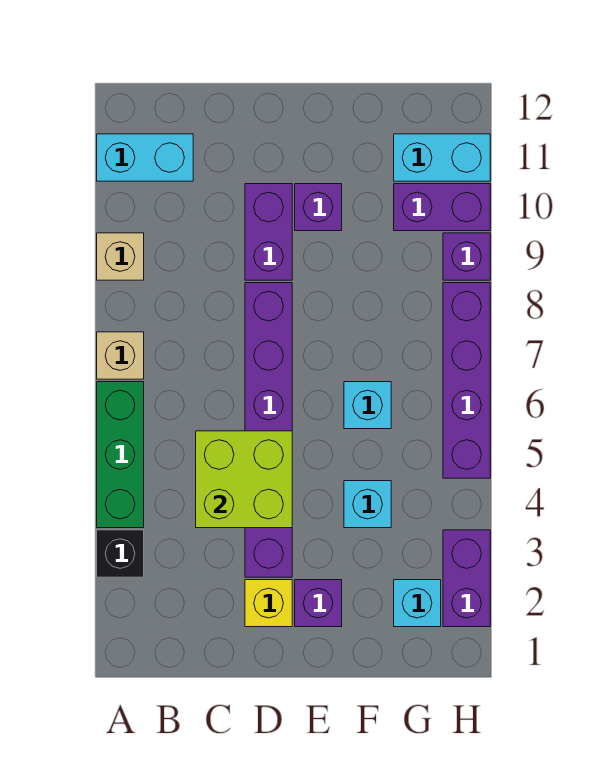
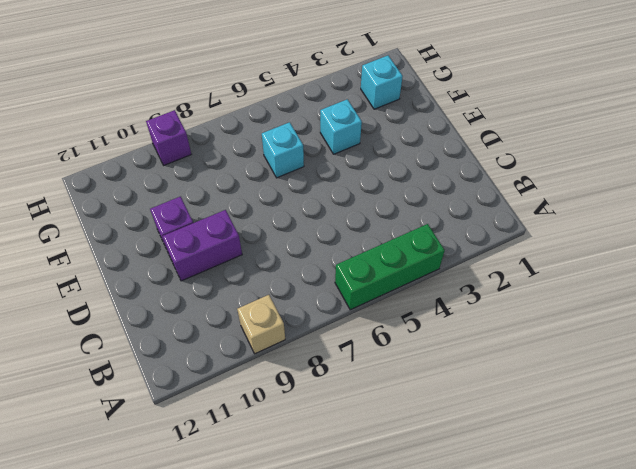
none -> black 1x1 brick [97,530,144,577]
none -> tan 1x1 brick [97,332,144,379]
none -> cyan 1x2 brick [97,134,193,181]

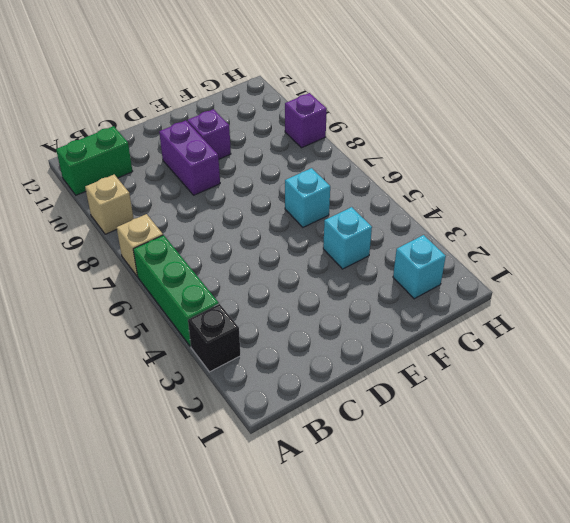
green 1x2 brick [56,126,133,195] -> cyan 1x2 brick [97,134,193,181]
none -> yellow 1x1 brick [245,580,292,627]
none -> purple 1x6 brick [245,283,292,577]
none -> purple 1x1 brick [295,580,342,627]

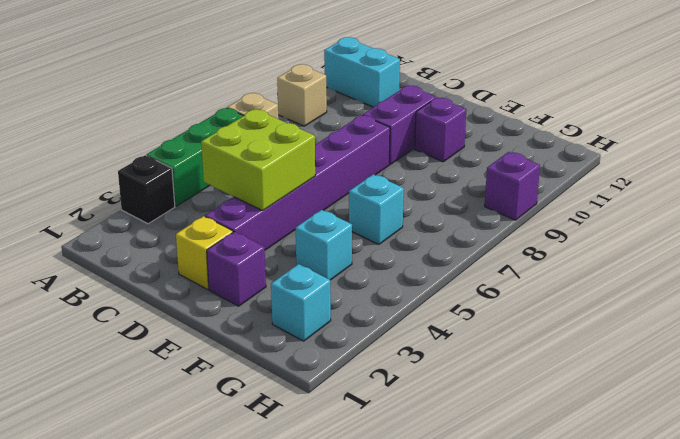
none -> purple 1x2 brick [394,184,490,231]
none -> cyan 1x2 brick [394,134,490,181]
none -> purple 1x2 brick [443,530,490,627]

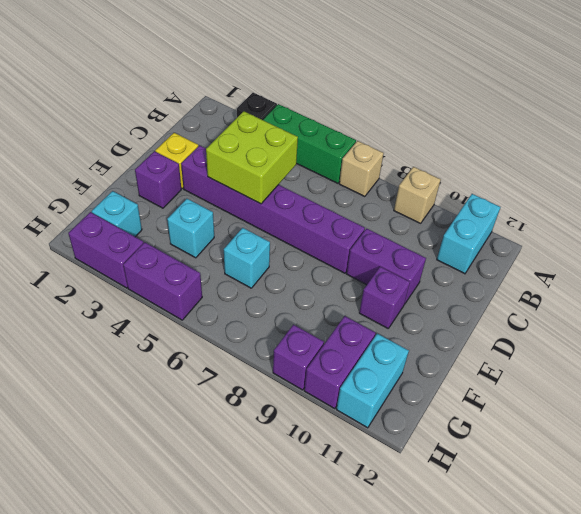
purple 1x2 brick [123,242,202,320] -> purple 1x4 brick [443,283,490,478]

